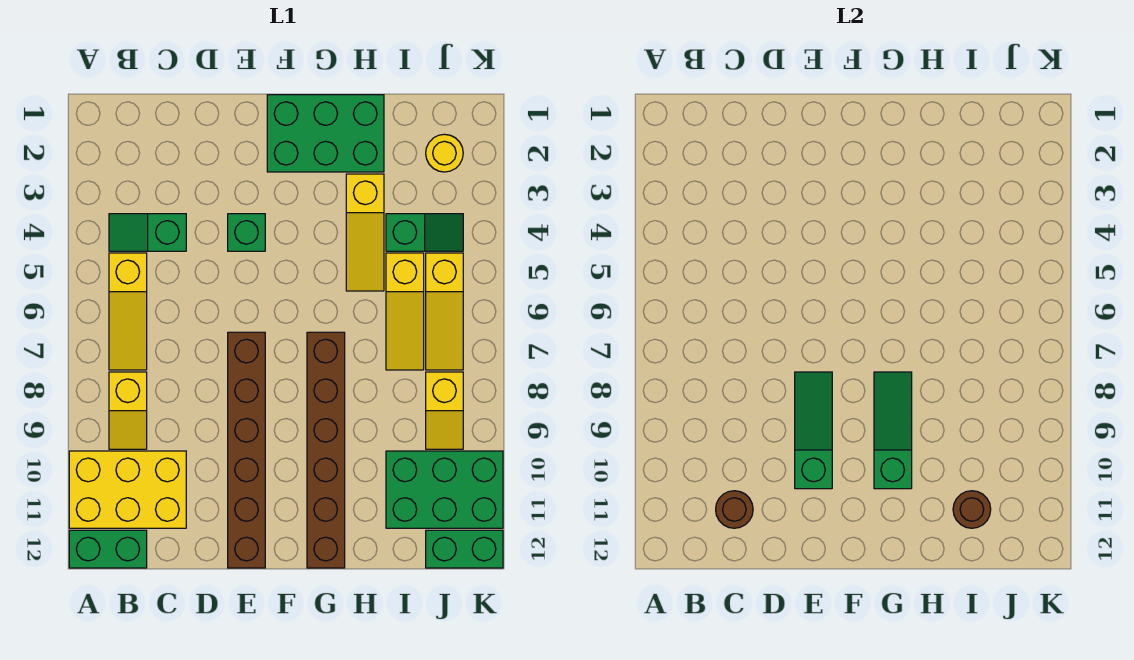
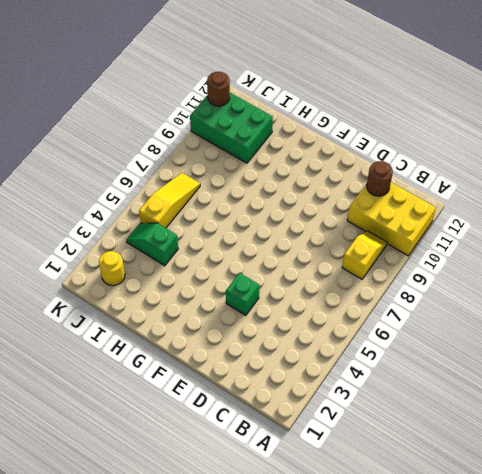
brown 1x1 round brick [207,72,230,106] -> brown 1x1 round brick moved to [953,491,991,528]
none -> green 1x2 brick [69,530,147,568]
none -> green 1x2 slope [109,214,186,251]
none -> yellow 1x3 slope [109,253,147,370]

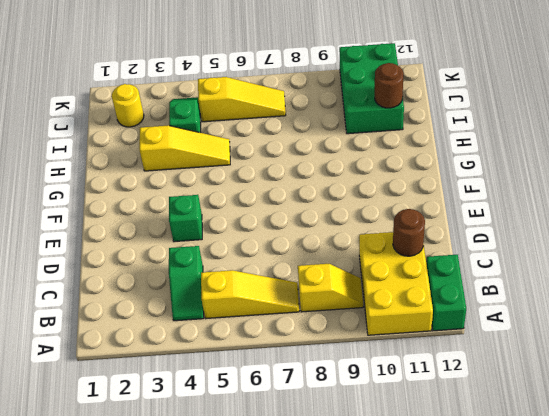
none -> brown 1x6 brick [228,332,265,568]
none -> green 2x3 brick [267,95,384,172]
none -> brown 1x6 brick [307,332,345,568]

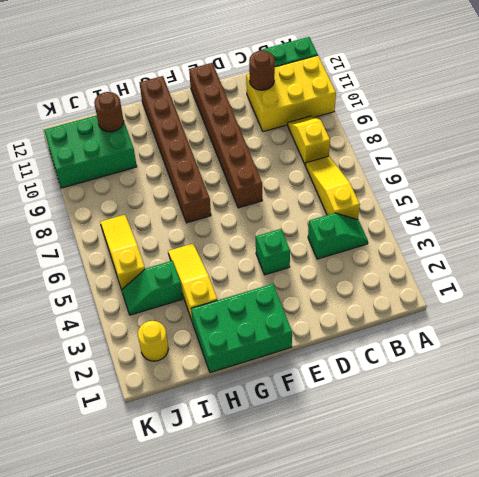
none -> yellow 1x3 slope [386,253,424,370]
none -> yellow 1x2 slope [426,372,463,449]
none -> green 1x2 brick [426,530,503,568]

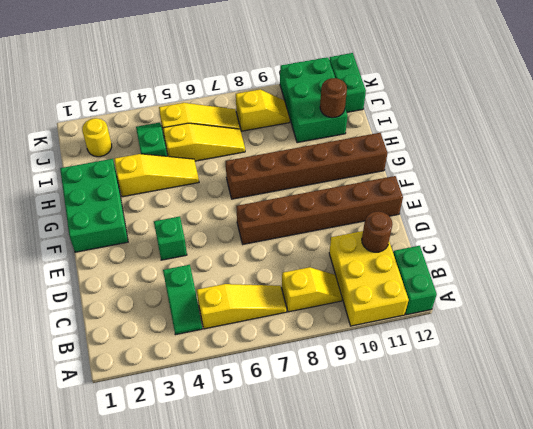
none -> green 1x3 slope [795,372,832,489]
none -> green 1x3 slope [874,372,912,489]

